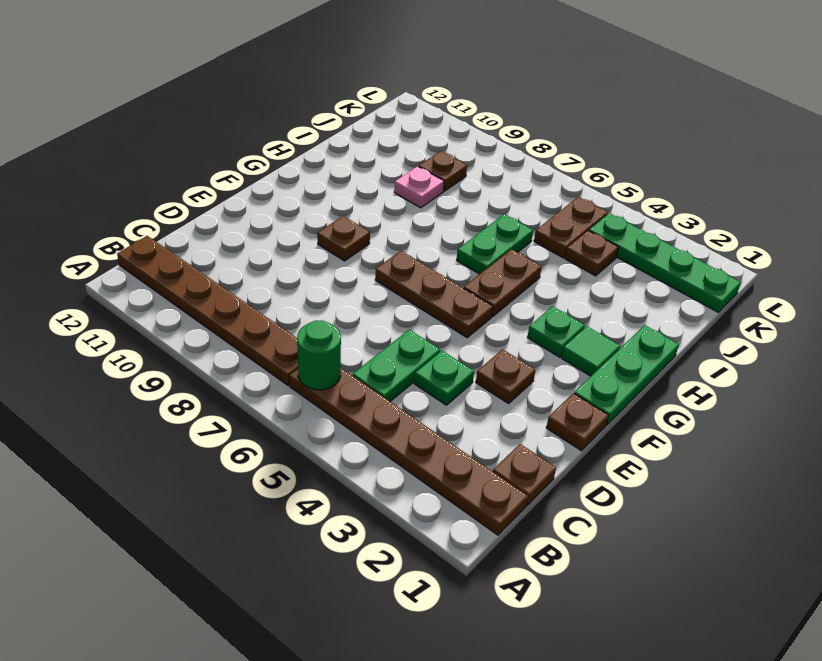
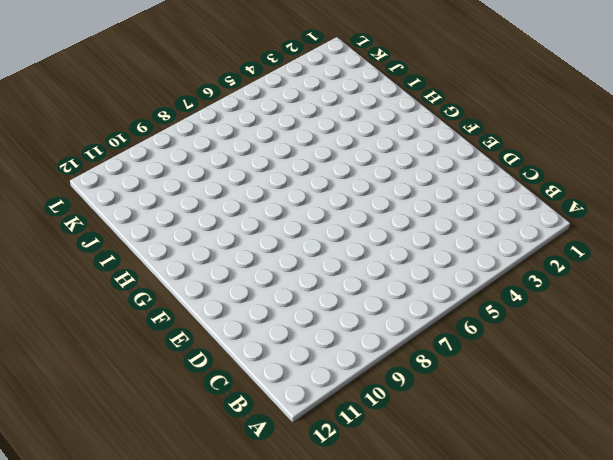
none -> brown 1x6 plate [289,368,528,535]
none -> brown 1x6 plate [117,236,298,386]
none -> brown 1x1 plate [493,444,556,506]

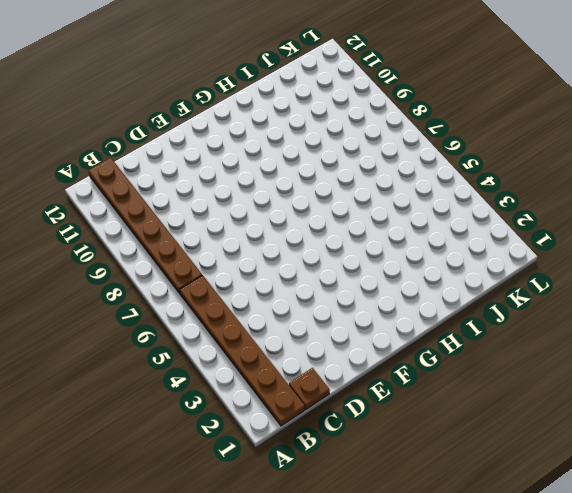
none -> green 1x2 plate [353,330,440,401]
none -> green 1x1 plate [414,351,474,405]
none -> brown 1x1 plate [546,393,609,451]

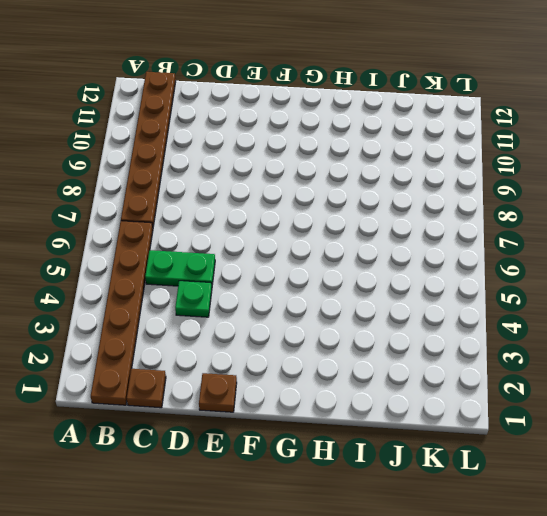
none -> brown 1x1 plate [476,349,535,404]
none -> green 1x3 plate [574,325,679,425]
none -> brown 1x3 plate [375,251,493,338]

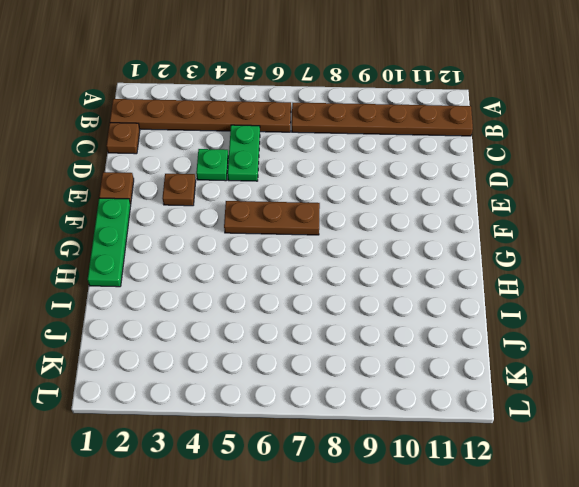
none -> brown 1x1 plate [317,216,370,261]
none -> green 1x1 tile [562,326,620,376]
none -> green 1x1 plate [527,306,585,357]

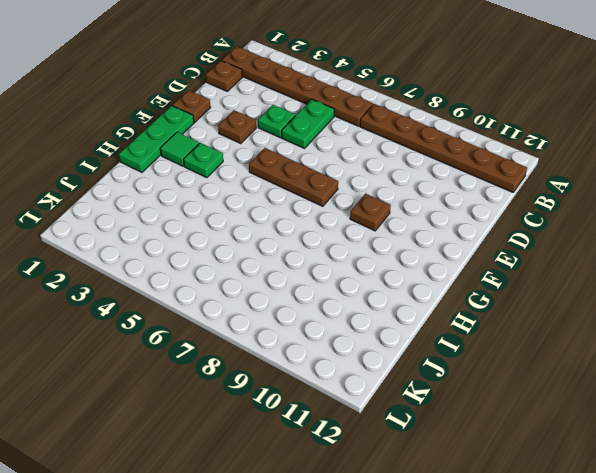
none -> brown 1x2 plate [464,249,542,317]
none -> green 1x2 plate [457,214,533,274]
none -> pink 1x1 plate [394,166,444,208]

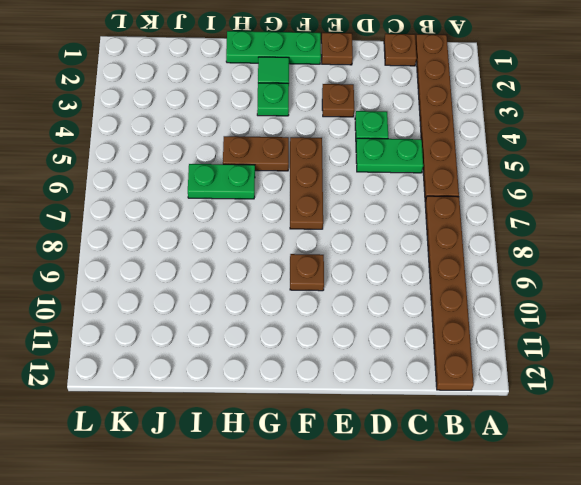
none -> pink 1x1 plate [394,166,444,208]
none -> brown 1x1 plate [565,231,619,276]
none -> brown 1x2 plate [534,197,608,258]

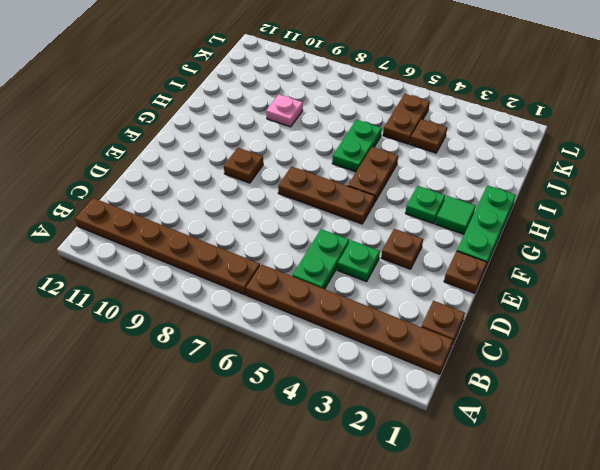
none -> brown 1x1 plate [419,151,467,191]
none -> green 1x4 plate [589,213,741,312]
none -> green 1x1 round brick [297,321,341,390]

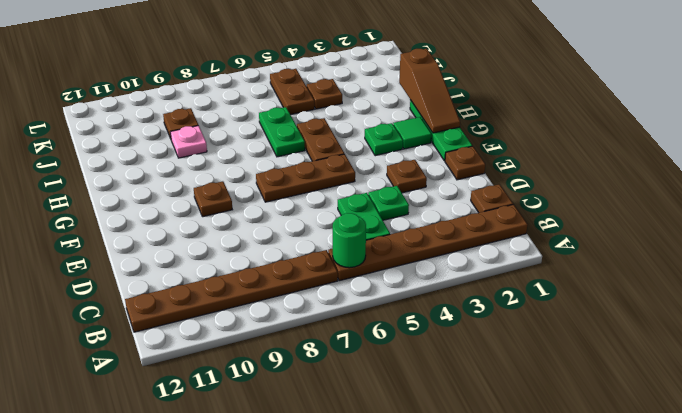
brown 1x3 slope [399,49,460,133] -> none
none -> green 1x4 plate [589,213,741,312]

